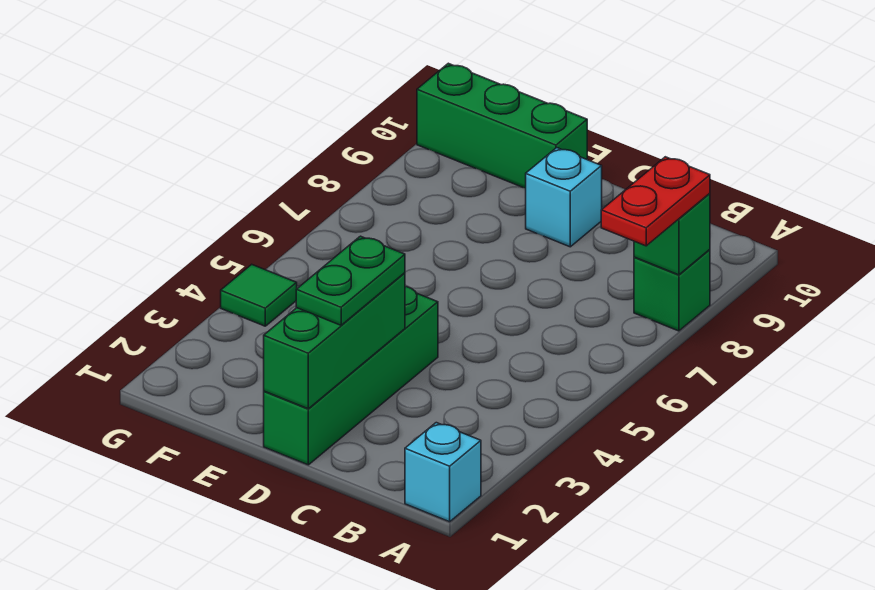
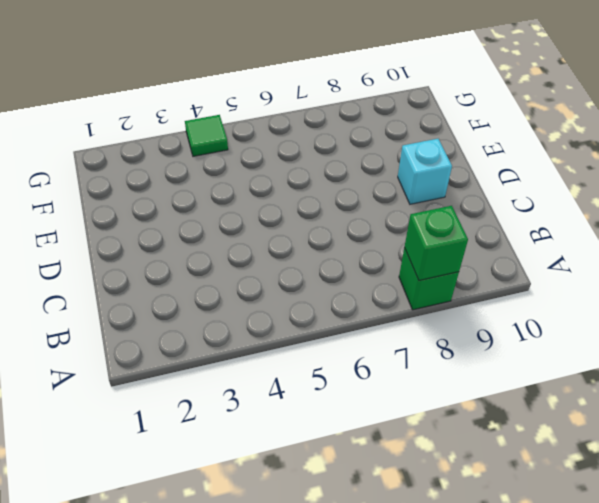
none -> cyan 1x1 brick [405,423,481,522]
none -> green 1x4 brick [264,287,438,465]

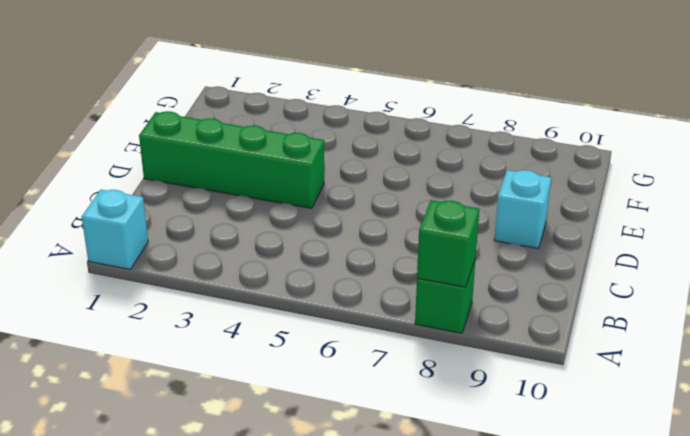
none -> green 1x3 brick [417,63,587,188]
none -> green 1x1 tile [221,264,297,326]

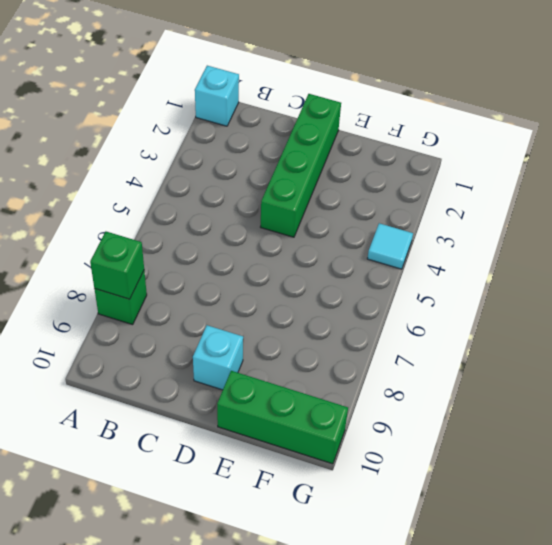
cyan 1x1 tile [367,223,413,269] -> green 1x1 tile [221,264,297,326]
none -> green 1x3 brick [264,273,405,409]
none -> red 1x2 plate [601,157,710,246]

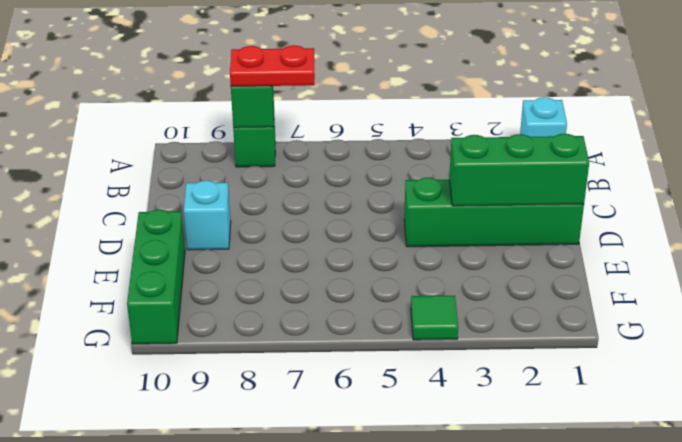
none -> green 1x2 plate [296,236,405,325]

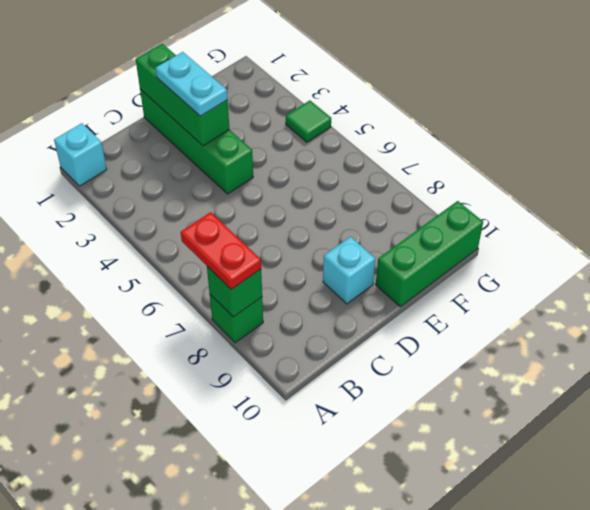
cyan 1x2 plate [156,52,228,116] -> green 1x2 plate [296,236,405,325]

